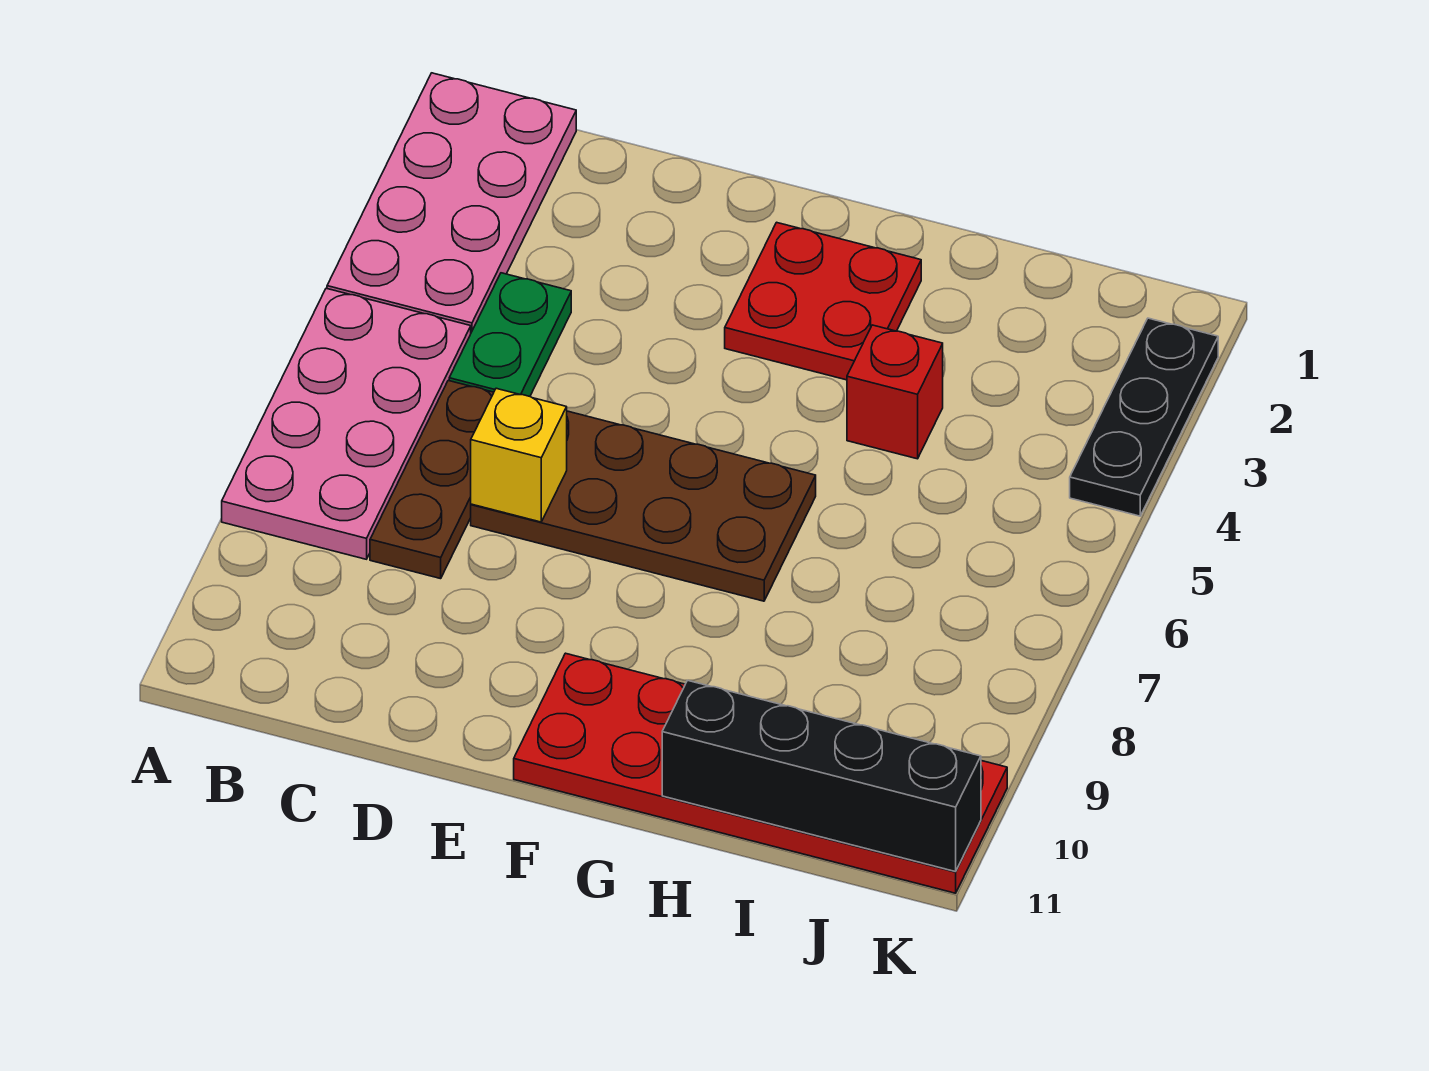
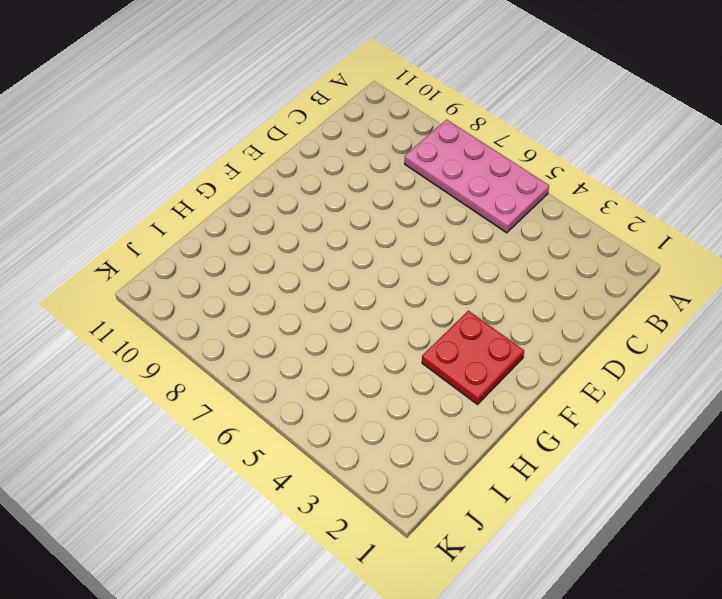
none -> pink 2x4 plate [327,73,576,332]
none -> green 1x2 plate [449,273,571,396]

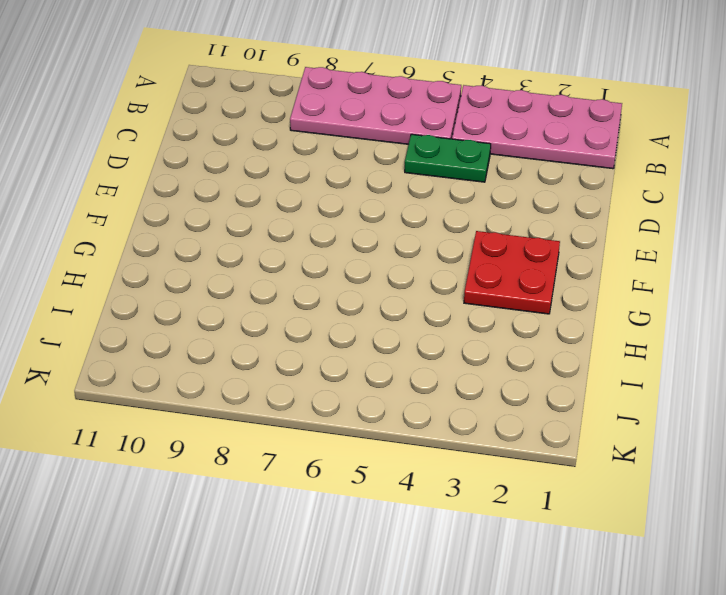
none -> brown 1x3 plate [370,381,494,579]
none -> brown 2x4 plate [471,411,816,601]

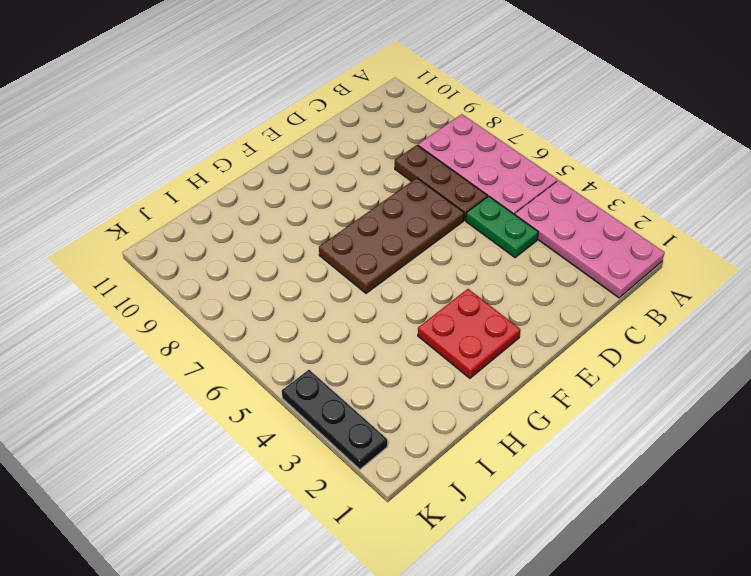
none -> red 2x6 plate [514,653,1007,893]
none -> red 1x1 brick [847,325,943,459]

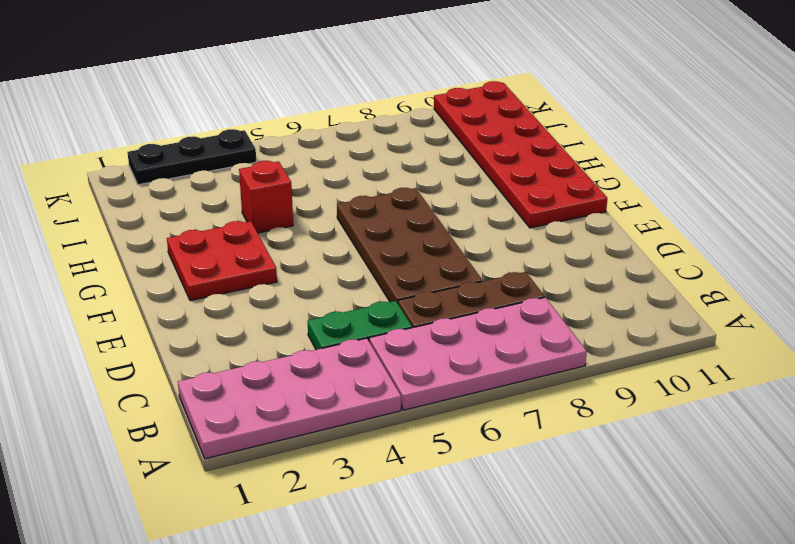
none -> yellow 1x1 brick [471,388,567,522]
none -> black 1x4 brick [662,680,981,872]

